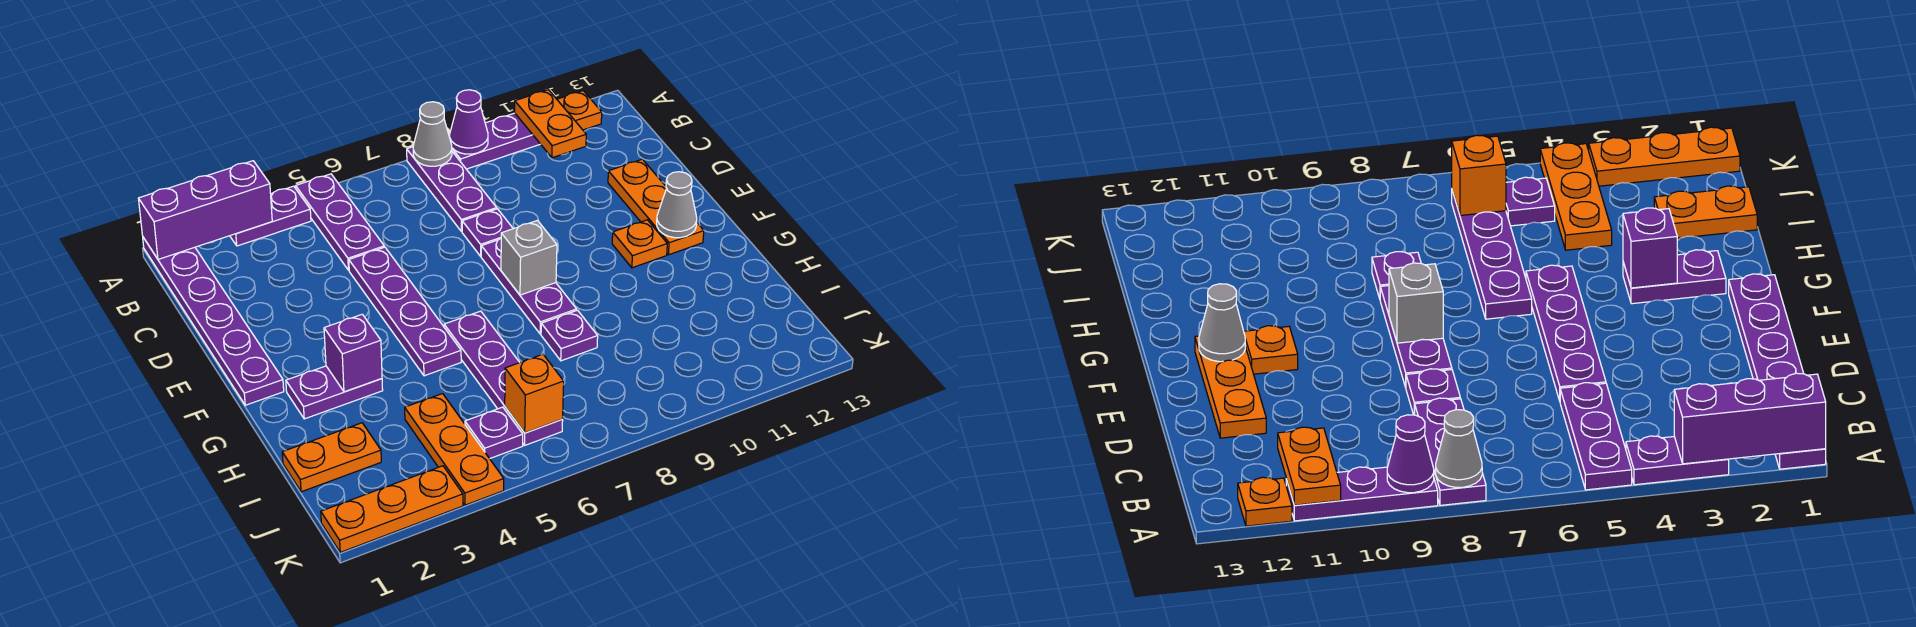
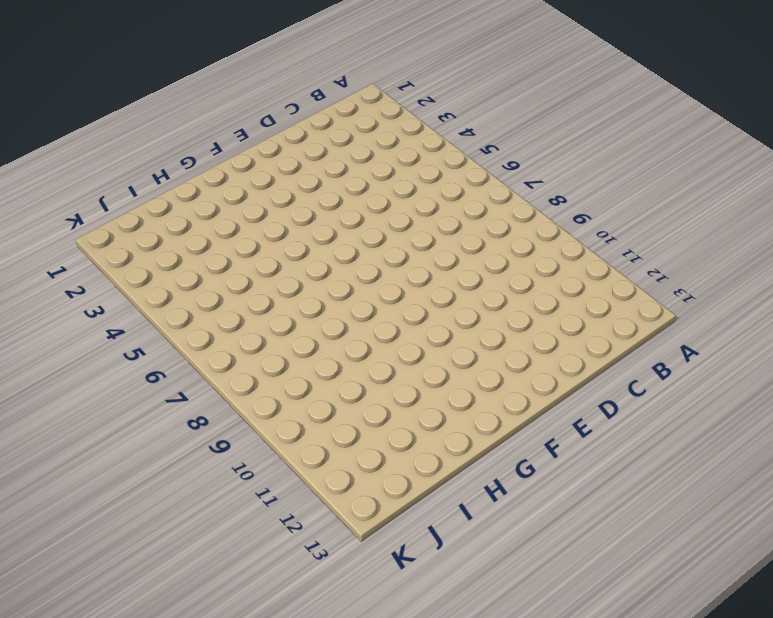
none -> purple 1x6 plate [143,237,284,405]
none -> purple 1x2 plate [230,186,311,246]
none -> purple 1x3 plate [296,174,384,270]

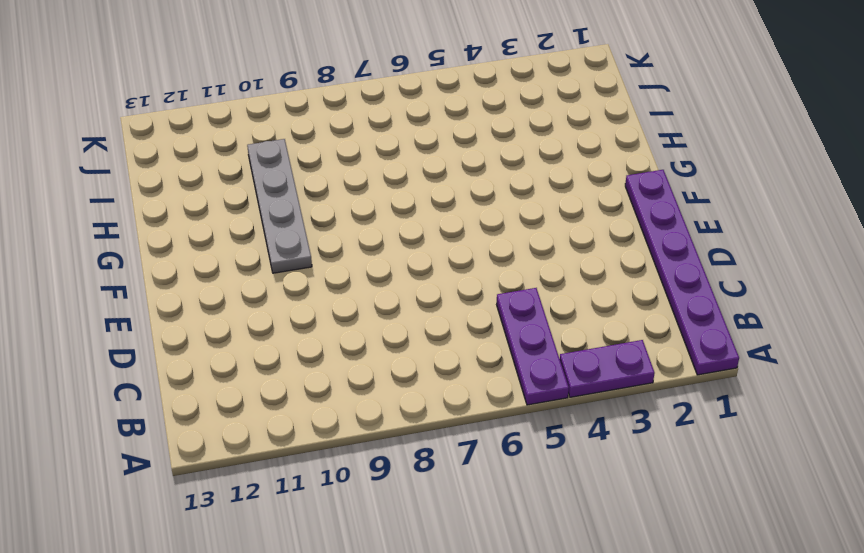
grey 1x4 plate [247,139,312,273] -> none
none -> purple 1x3 plate [407,147,497,232]
none -> purple 1x3 plate [449,113,540,169]
none -> orange 1x1 plate [557,91,602,130]

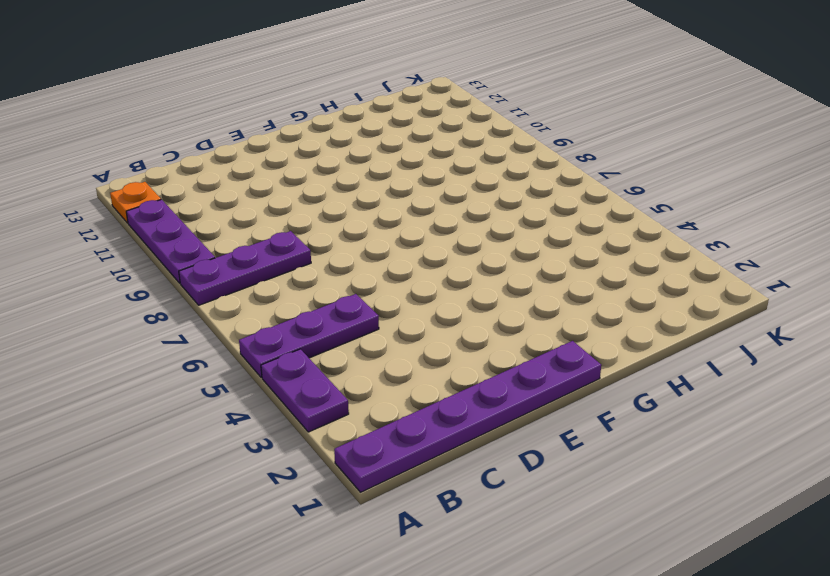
none -> purple 1x4 plate [349,247,461,376]
none -> purple 1x1 plate [462,209,513,256]
none -> orange 1x3 plate [608,159,704,255]

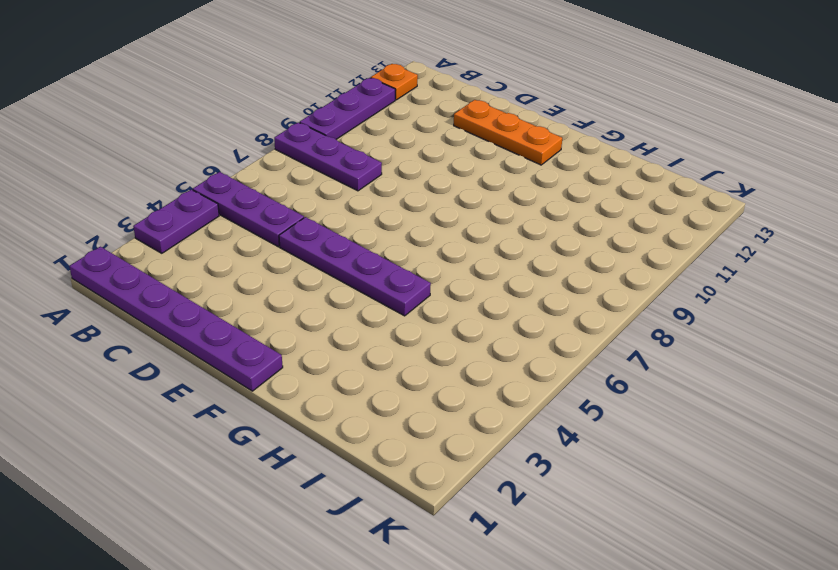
none -> purple 1x1 plate [462,209,513,256]
none -> purple 1x3 plate [481,239,577,334]
none -> orange 1x1 plate [612,220,667,268]

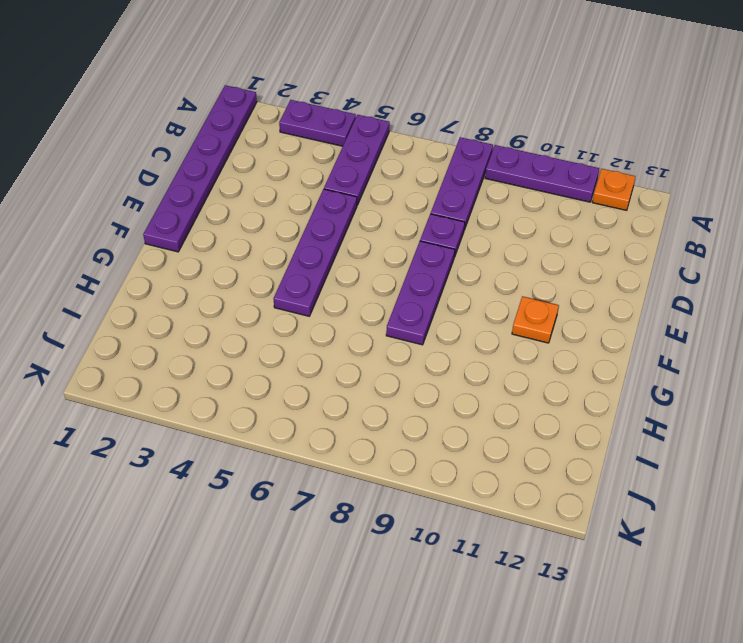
none -> orange 1x3 plate [608,159,704,255]
none -> purple 1x2 plate [286,366,383,419]
none -> purple 1x4 plate [444,311,563,445]

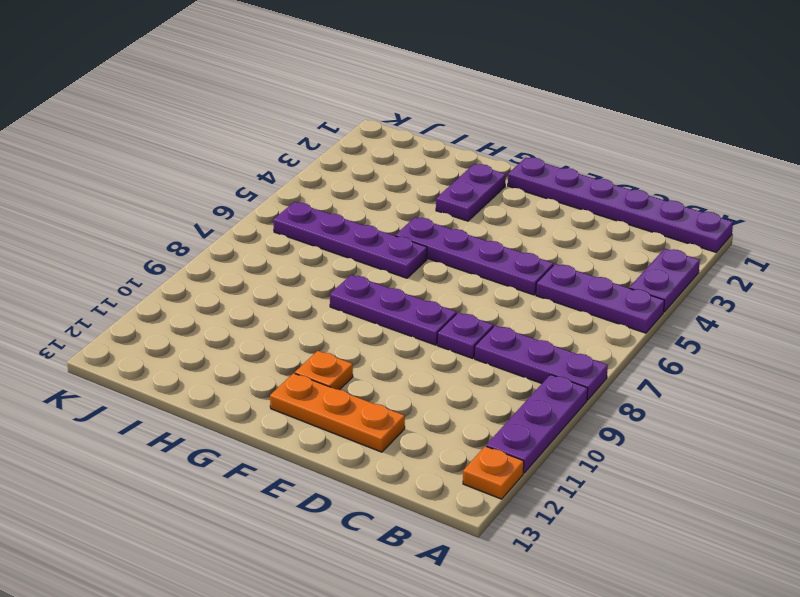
none -> purple 1x1 plate [541,310,598,361]
none -> orange 1x2 plate [282,423,381,492]
none -> orange 1x3 plate [405,394,504,505]

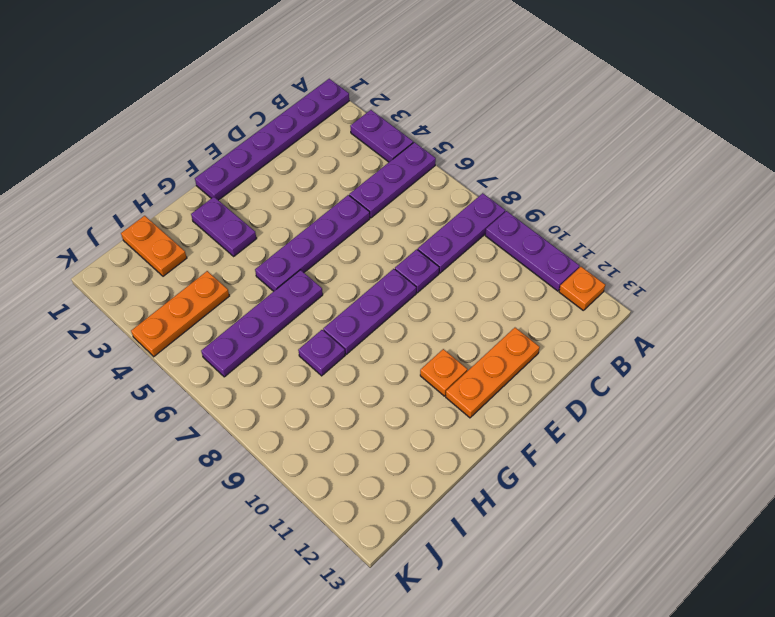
none -> purple 1x1 plate [465,407,523,459]
none -> orange 1x3 plate [321,466,463,552]
none -> purple 1x3 brick [139,161,272,259]

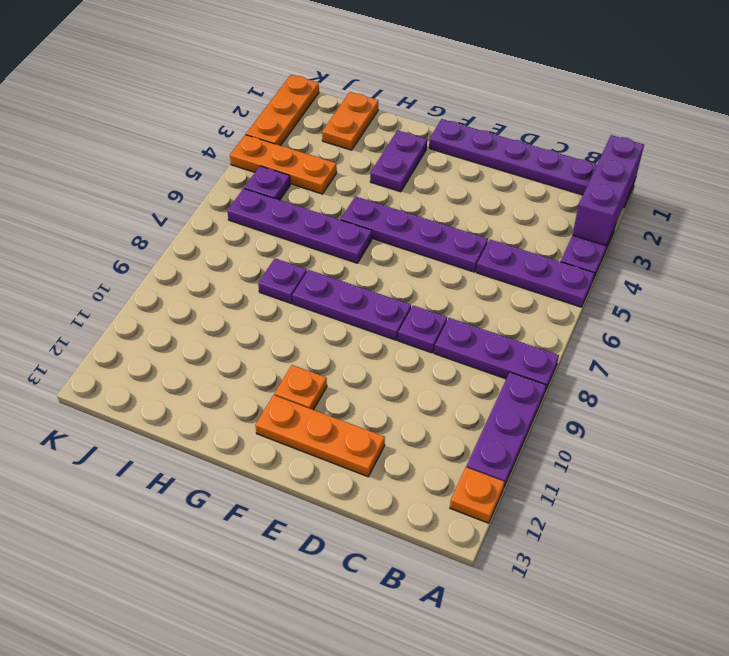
none -> grey 1x1 cone [413,102,452,166]
none -> purple 1x1 cone [450,90,488,154]
none -> orange 1x2 plate [515,90,586,158]

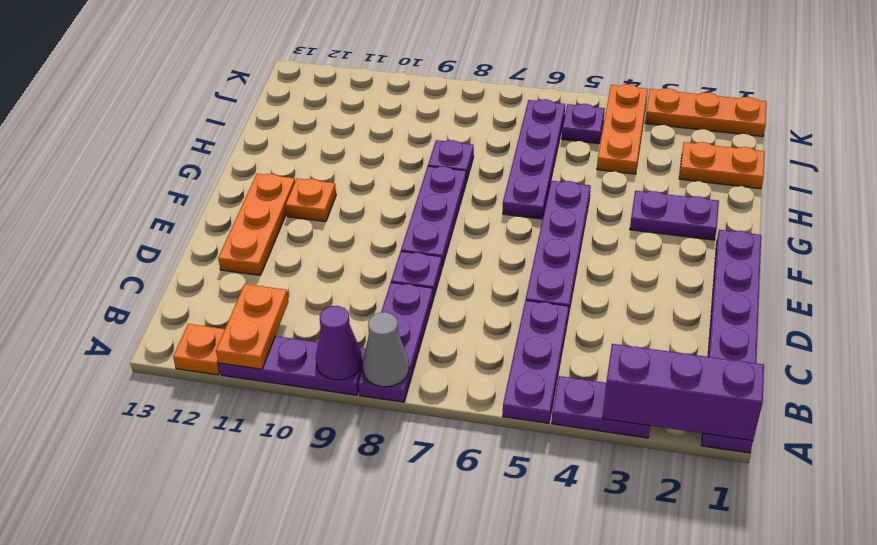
none -> grey 1x1 brick [501,220,557,295]
none -> grey 1x1 cone [657,172,697,238]
none -> purple 1x1 brick [324,314,382,392]

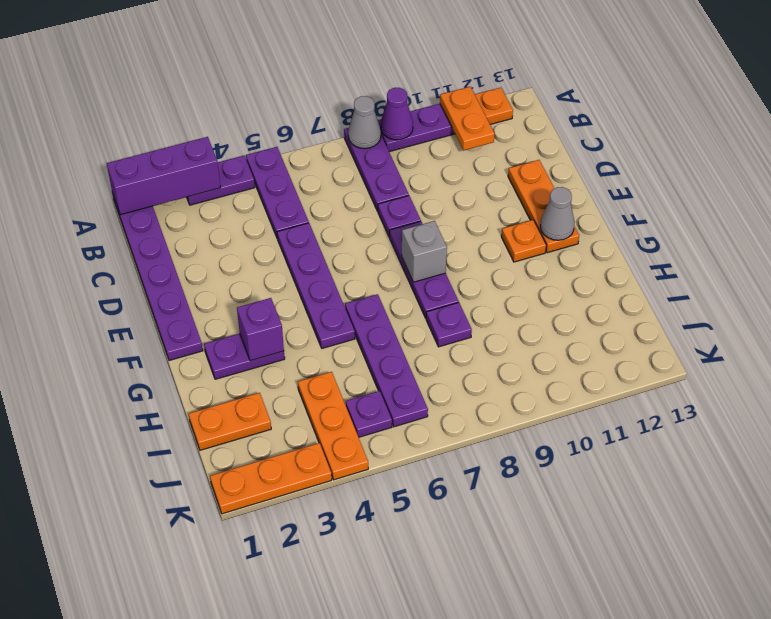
none -> orange 1x1 brick [505,354,564,433]

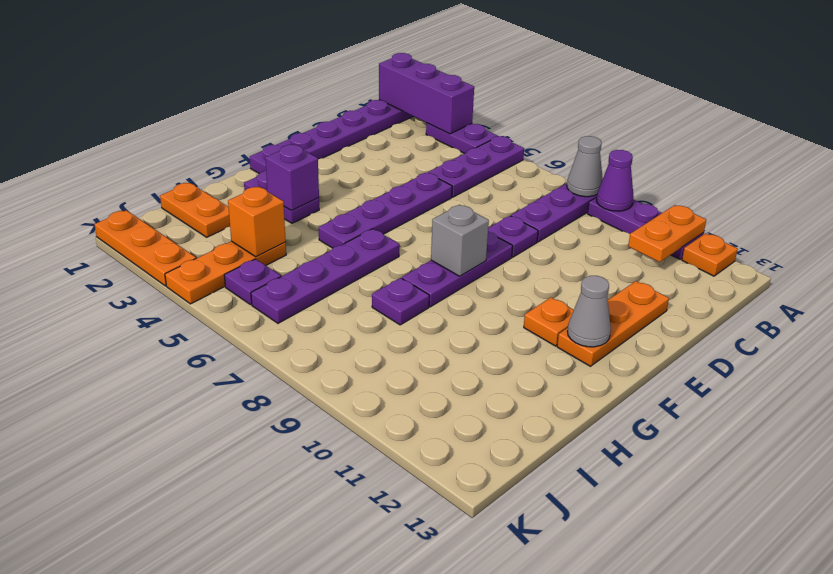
orange 1x1 brick [228,187,286,257] -> orange 1x1 brick moved to [505,354,564,433]

